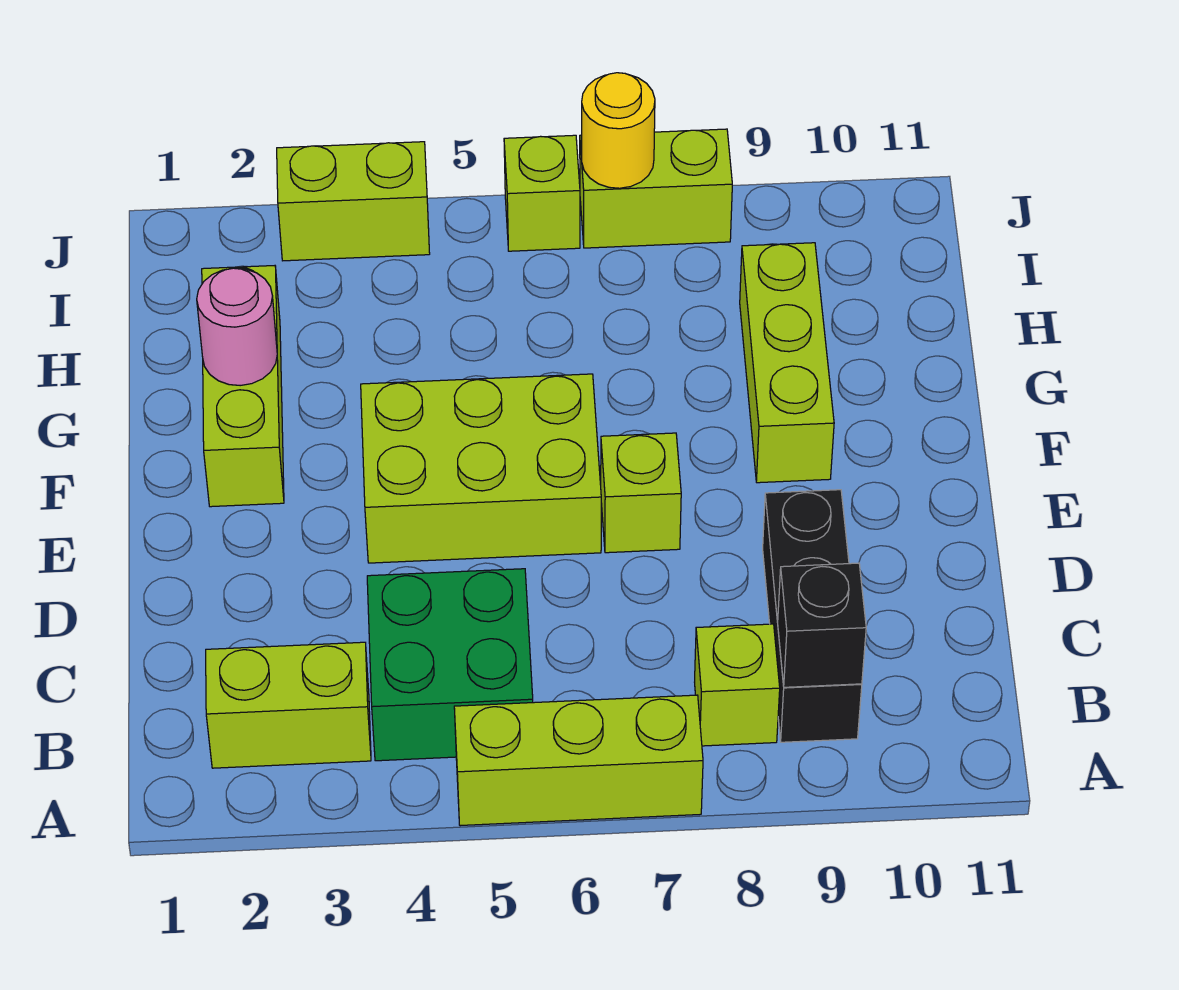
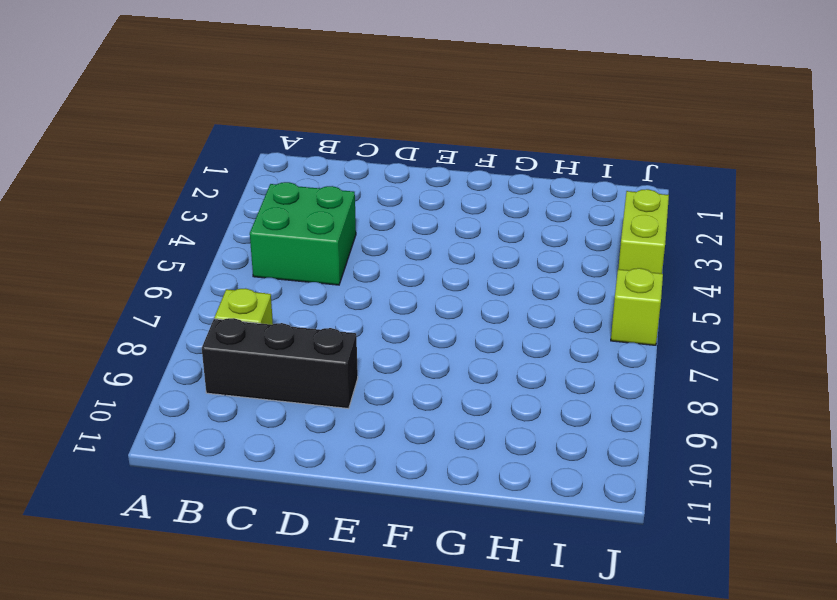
none -> lime 1x3 brick [454,695,703,826]
none -> lime 1x2 brick [206,642,371,768]
none -> lime 2x3 brick [361,374,601,563]

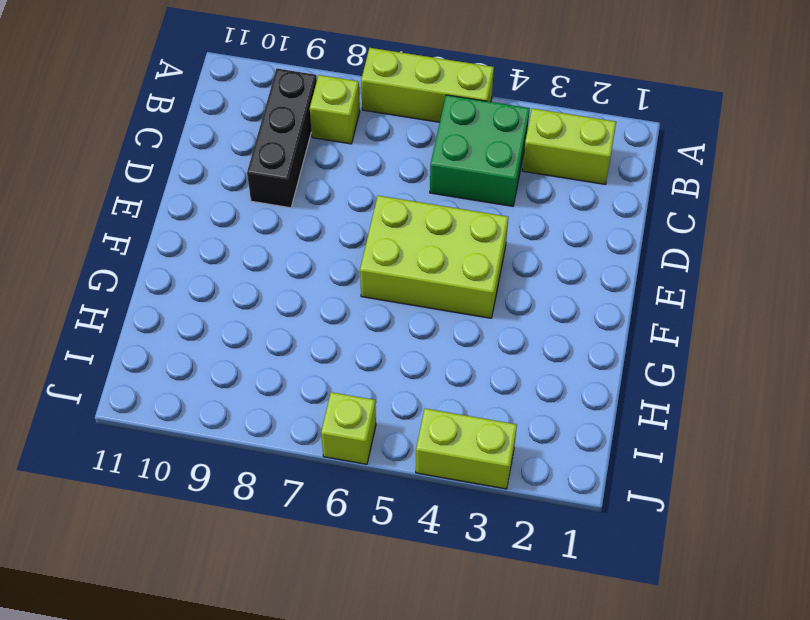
none -> lime 1x1 brick [601,433,681,553]
none -> lime 1x3 brick [202,266,284,507]
none -> lime 1x3 brick [740,243,834,483]

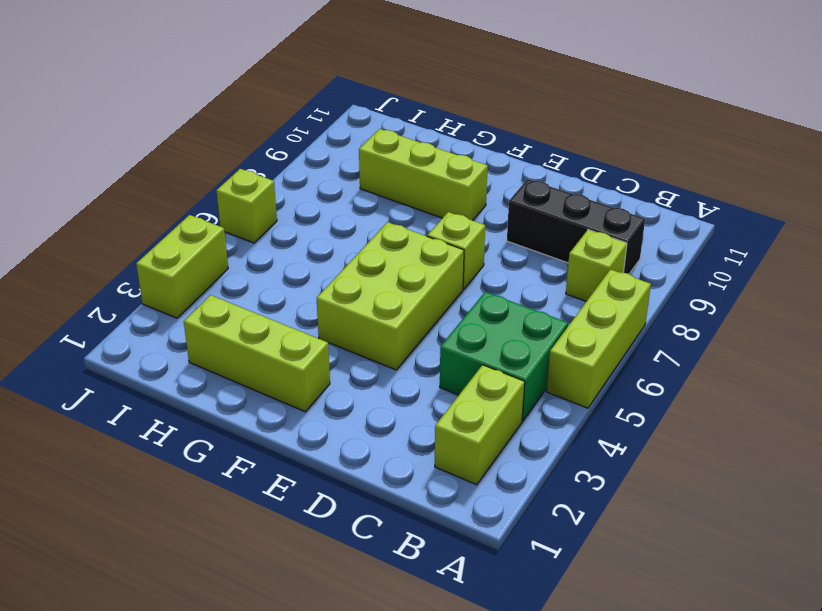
none -> lime 1x2 brick [580,129,732,248]
none -> black 1x1 brick [778,563,866,687]
none -> pink 1x1 round brick [197,268,277,386]

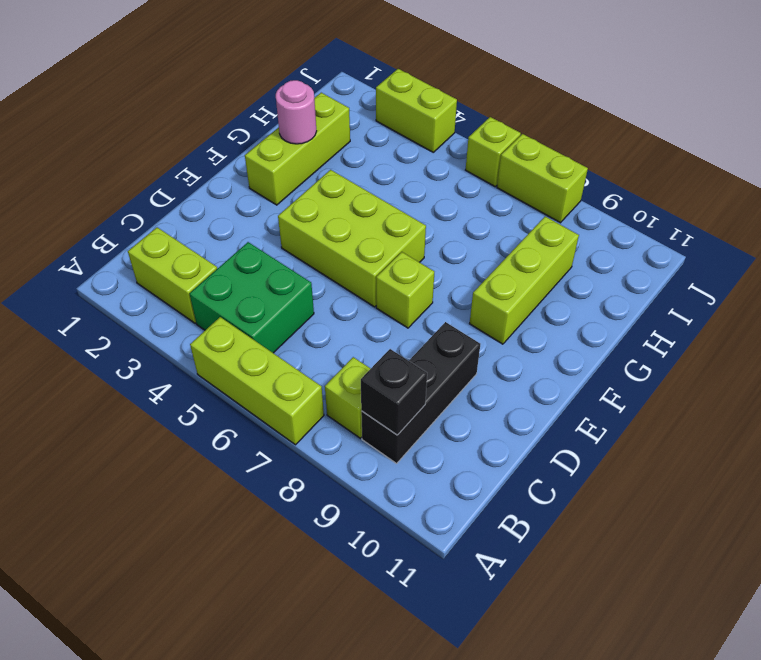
none -> yellow 1x1 round brick [582,73,655,188]

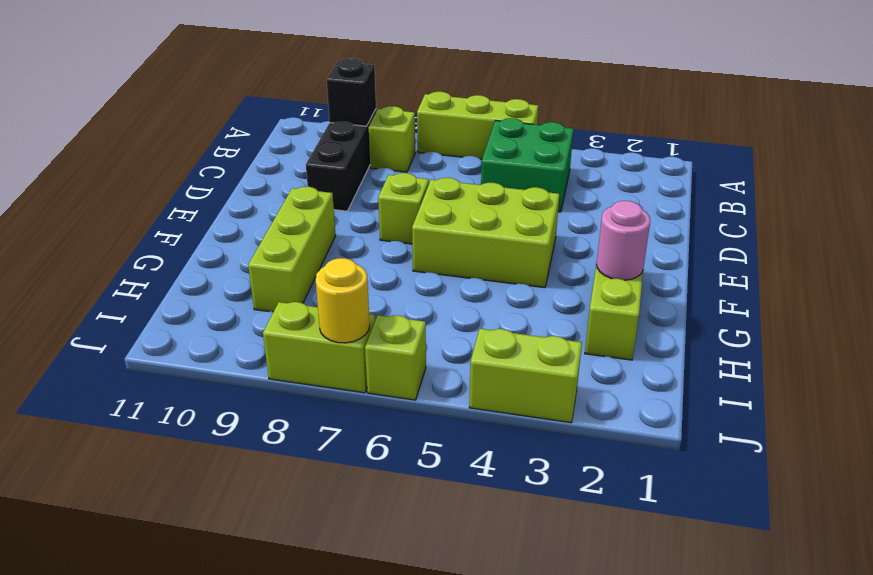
none -> lime 1x2 brick [206,642,371,768]

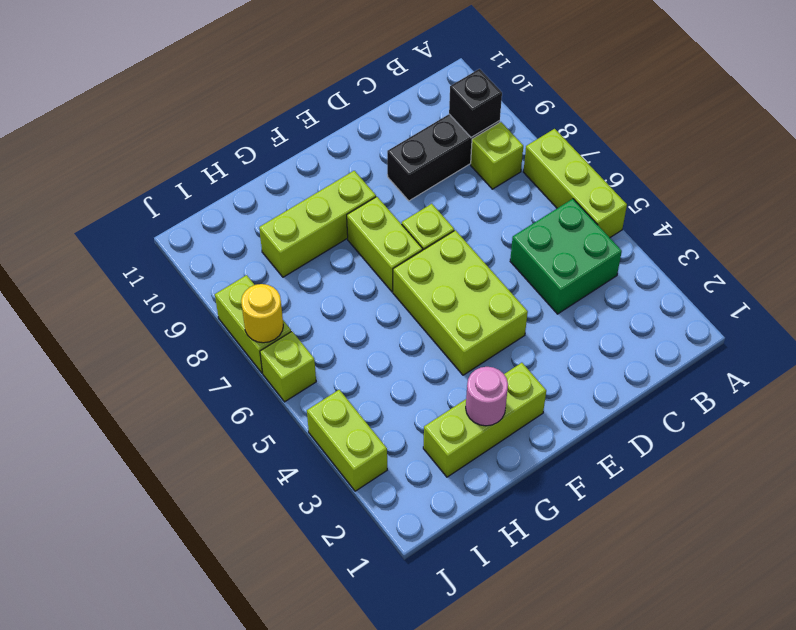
lime 1x2 brick [347,197,423,292] -> lime 1x2 brick moved to [206,642,371,768]

